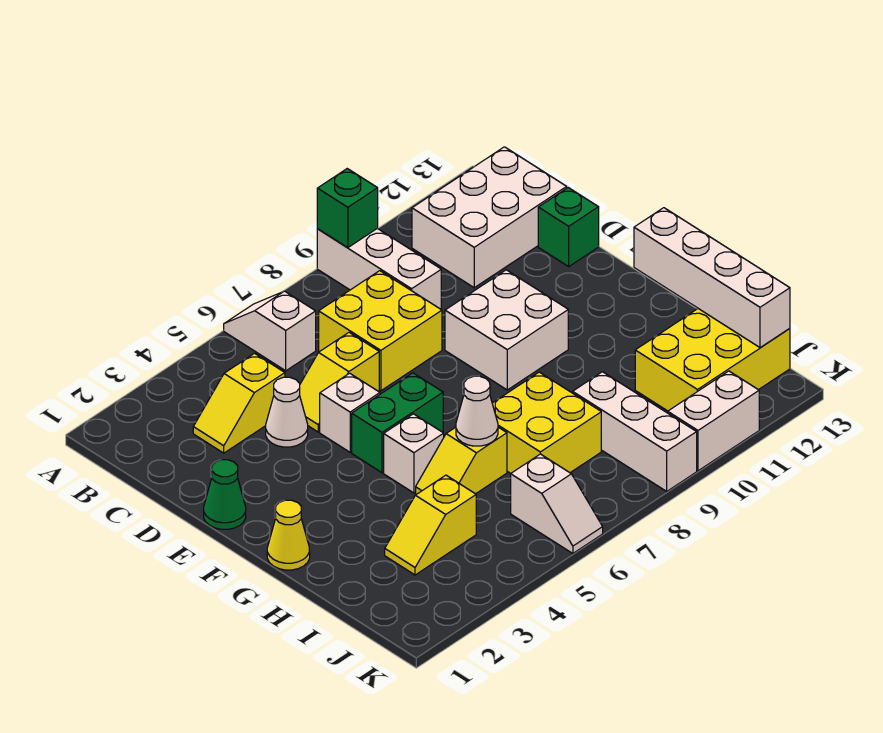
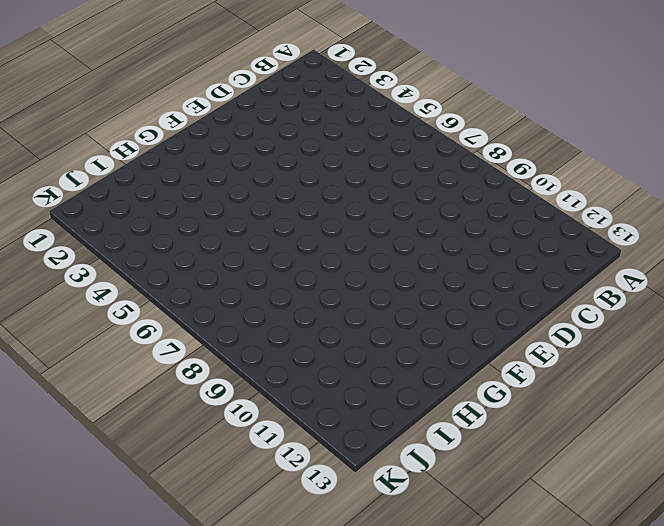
none -> white 1x2 slope [224,291,316,371]
none -> white 1x3 brick [317,228,441,309]
none -> white 2x3 brick [412,147,567,288]

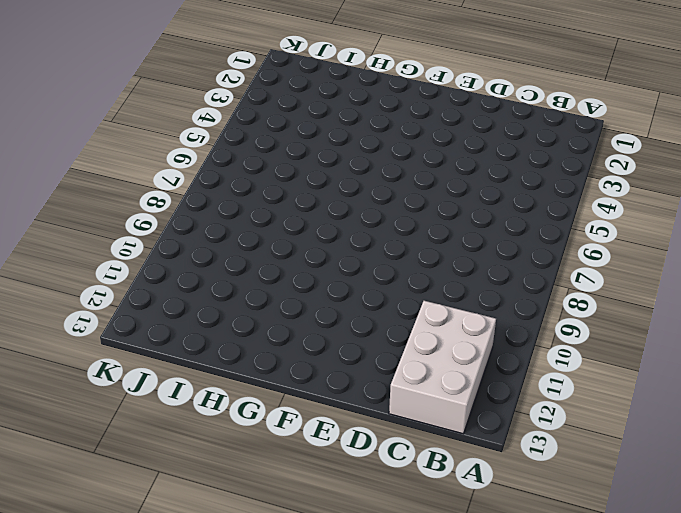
none -> white 1x2 slope [224,291,316,371]
none -> white 1x3 brick [317,228,441,309]
none -> yellow 1x2 slope [193,353,285,453]

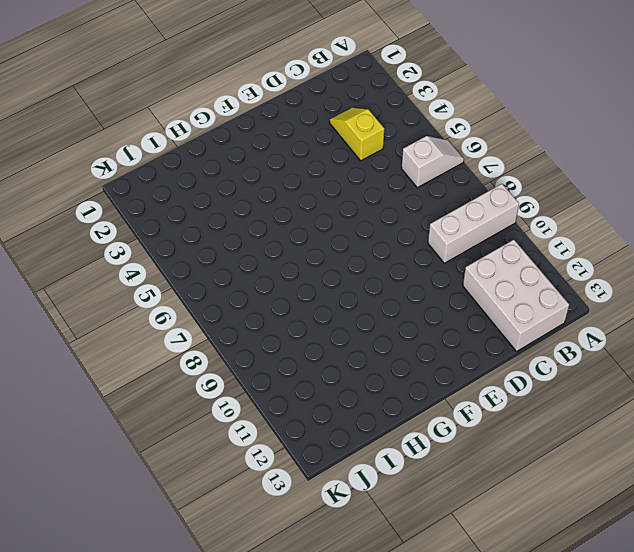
none -> yellow 2x2 brick [319,271,442,391]
none -> white 1x1 cone [266,377,308,447]
none -> yellow 1x2 slope [300,332,379,432]

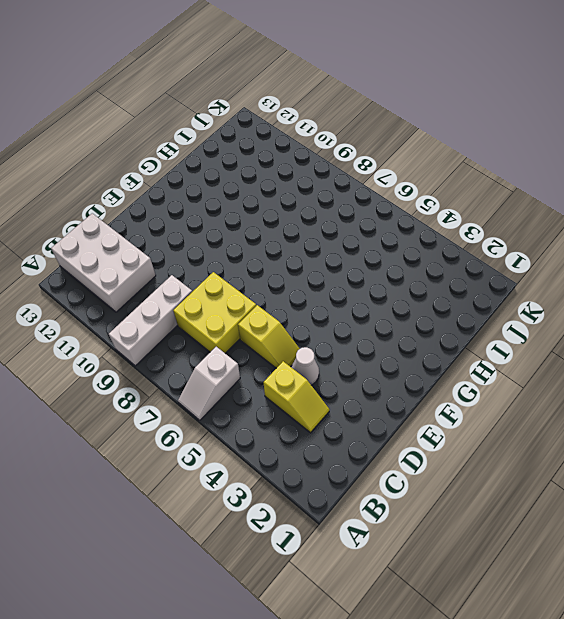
none -> green 1x1 brick [538,188,599,266]
none -> green 1x1 cone [204,460,246,529]
none -> white 1x1 brick [320,373,380,452]

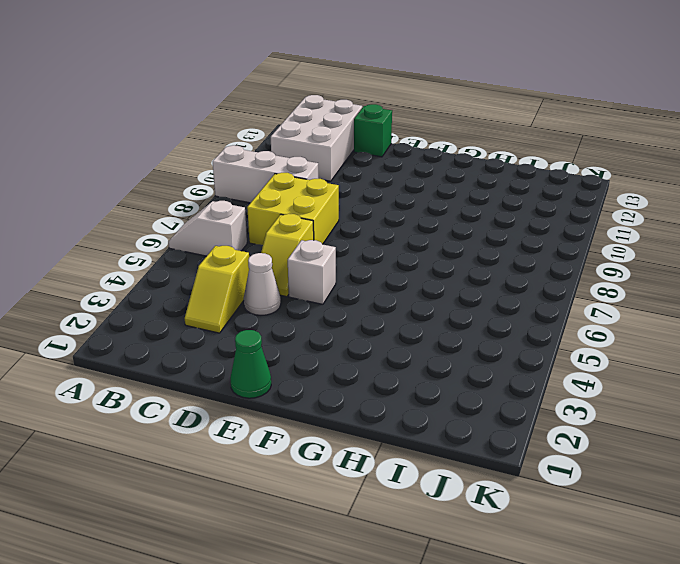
none -> white 2x2 brick [445,270,568,390]
none -> green 1x2 brick [352,373,443,473]
none -> yellow 1x1 cone [267,500,310,570]

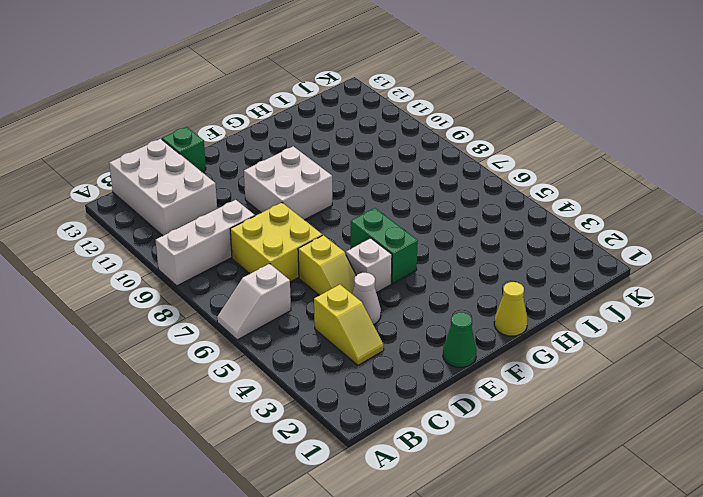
none -> white 1x1 brick [384,414,444,493]
none -> yellow 1x2 slope [416,427,507,494]
none -> yellow 2x2 brick [492,372,601,473]

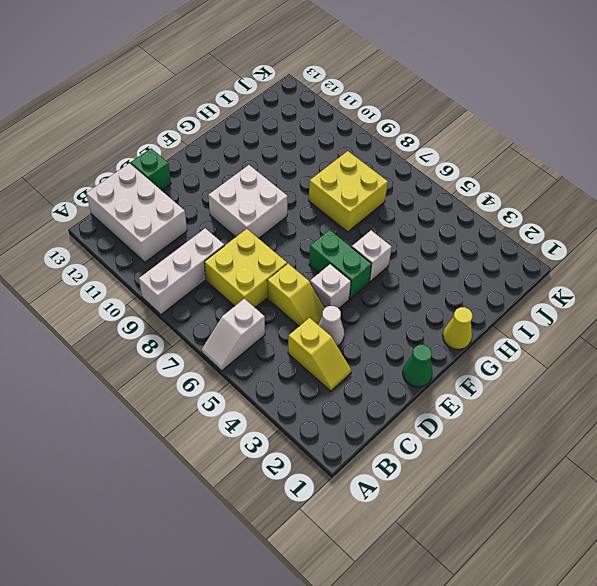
none -> yellow 1x2 slope [416,427,507,494]
none -> yellow 1x2 slope [385,475,476,575]
none -> white 1x3 brick [573,372,697,491]

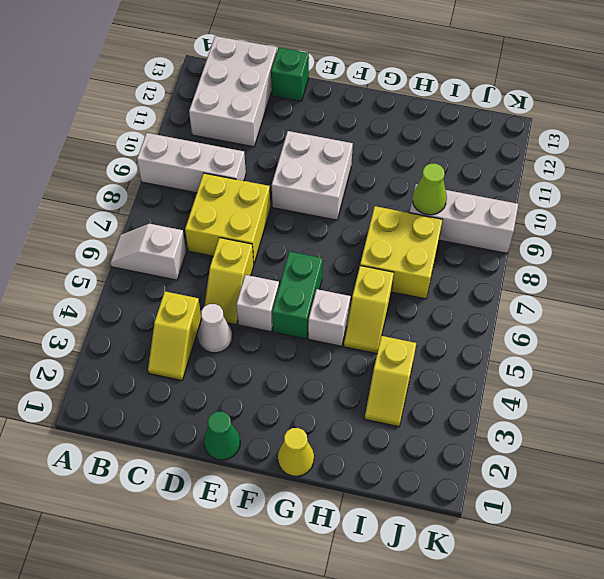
lime 1x1 cone [413,163,447,215] -> none
none -> yellow 2x3 brick [635,309,790,411]
none -> white 1x2 slope [511,454,603,554]
none -> white 1x2 brick [668,371,759,471]

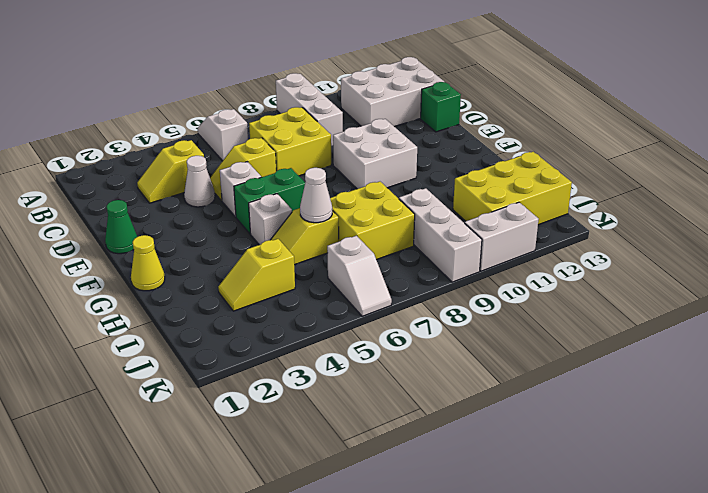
none -> green 1x1 brick [317,169,378,248]
none -> white 1x4 brick [634,208,790,348]

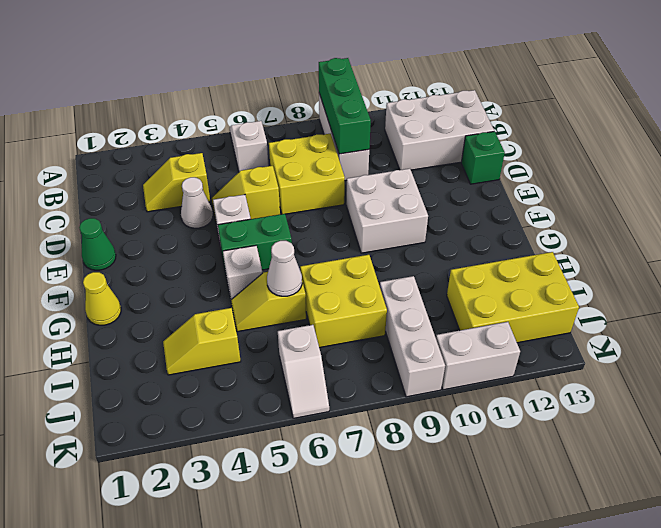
green 1x3 brick [319,58,371,154] -> green 1x1 brick [317,169,378,248]
none -> white 1x4 brick [634,208,790,348]

